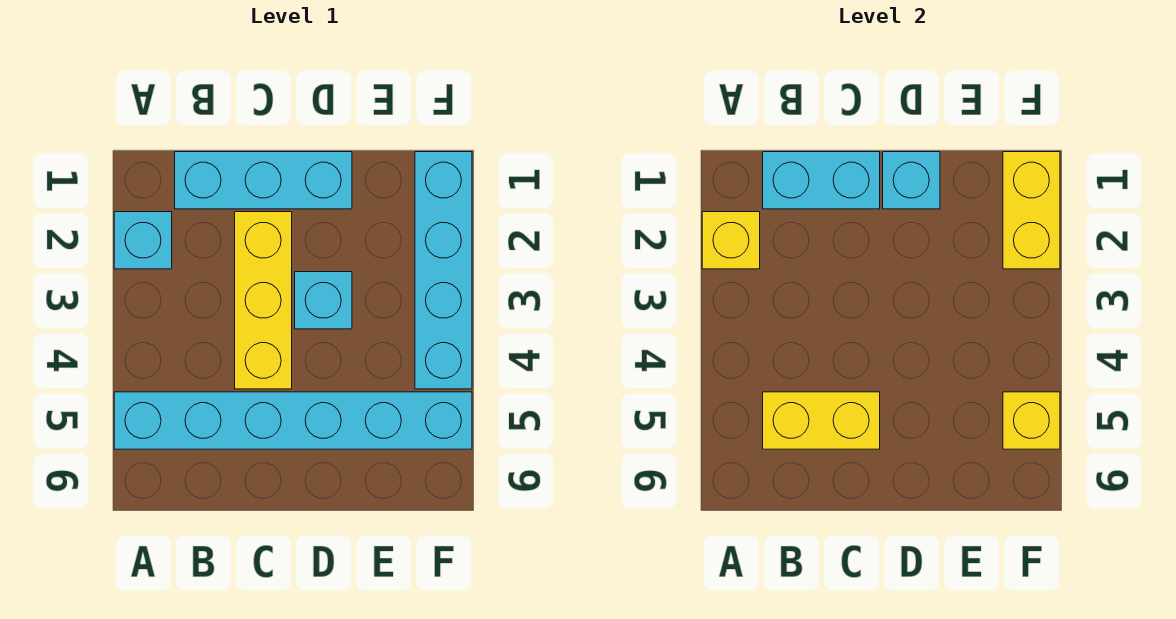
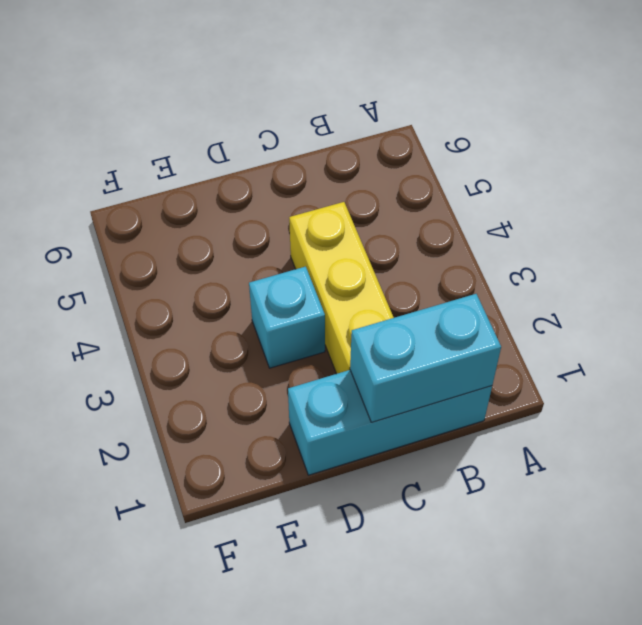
none -> cyan 1x1 brick [114,212,172,269]
none -> cyan 1x6 brick [114,392,472,449]
none -> cyan 1x4 brick [415,152,472,389]

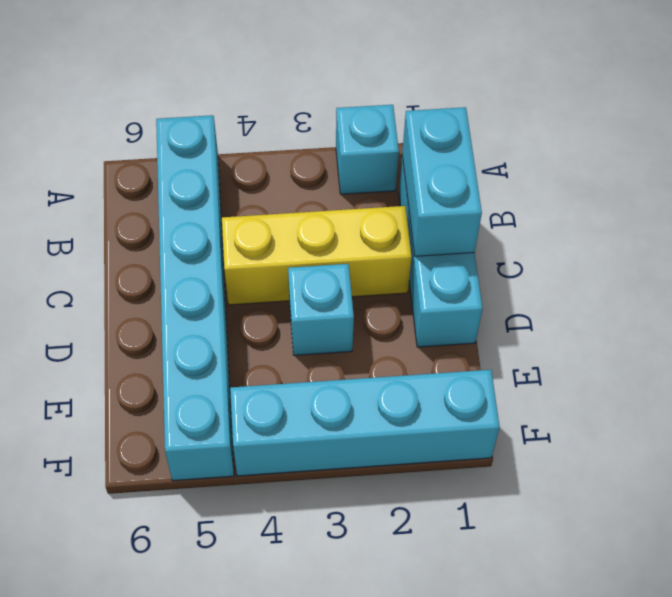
none -> yellow 1x1 brick [702,212,760,269]
none -> yellow 1x2 brick [763,392,880,449]
none -> cyan 1x1 brick [883,152,940,209]

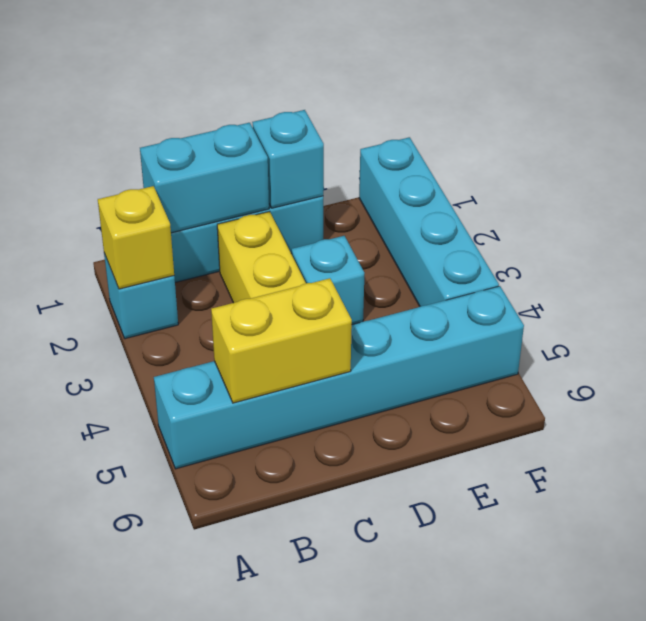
none -> yellow 1x2 brick [1003,152,1060,269]
none -> yellow 1x1 brick [1003,392,1060,449]

